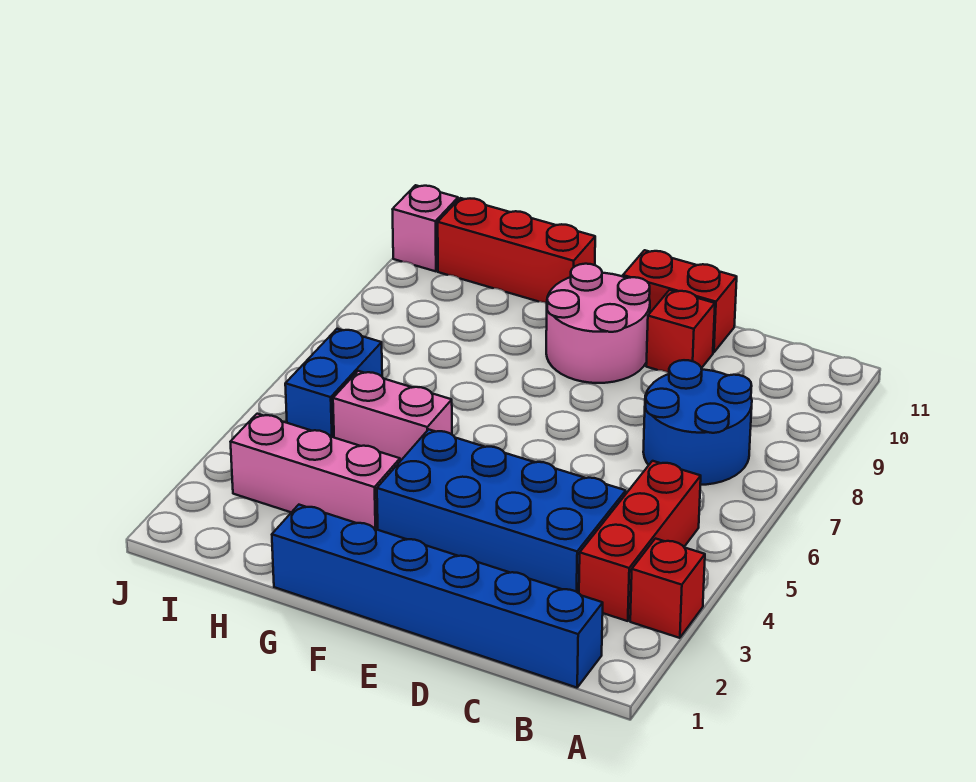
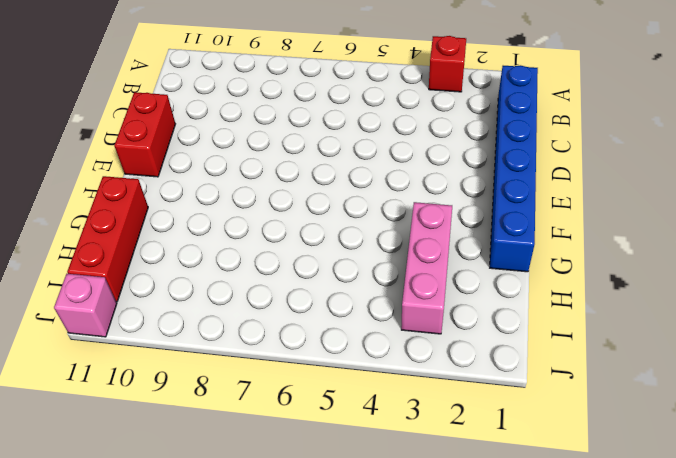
none -> red 1x3 brick [579,461,701,621]
none -> blue 2x2 round brick [643,360,752,485]
none -> blue 2x4 brick [377,429,626,593]

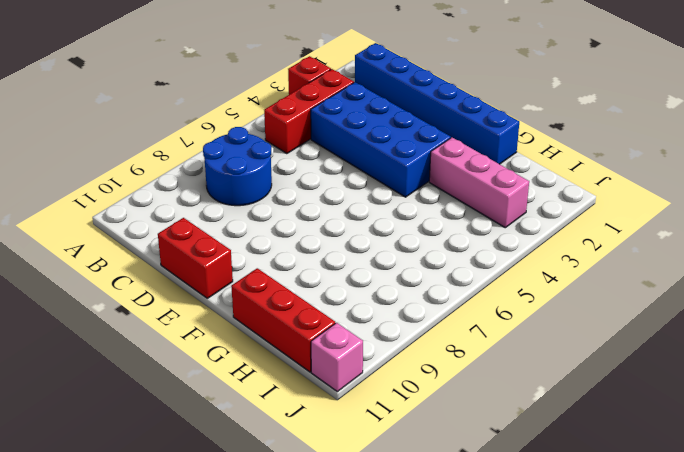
none -> red 1x1 brick [646,290,715,373]
none -> pink 2x2 round brick [546,264,650,383]
none -> pink 1x2 brick [333,371,452,461]

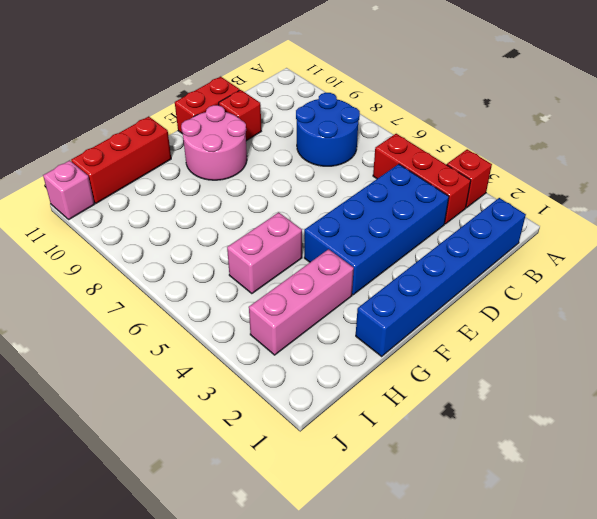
none -> blue 1x2 brick [285,329,382,437]

